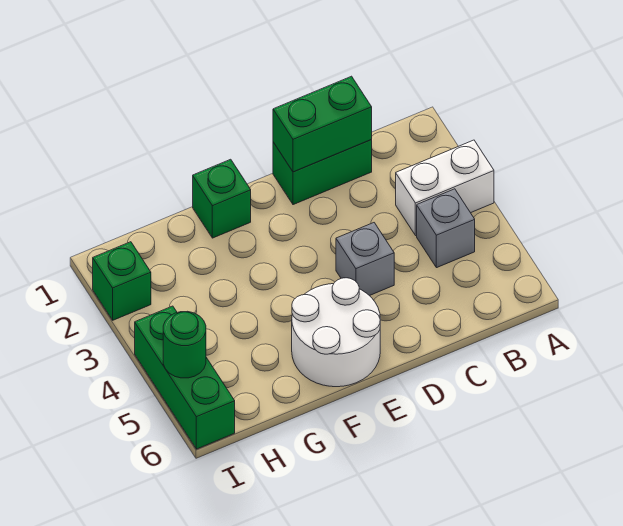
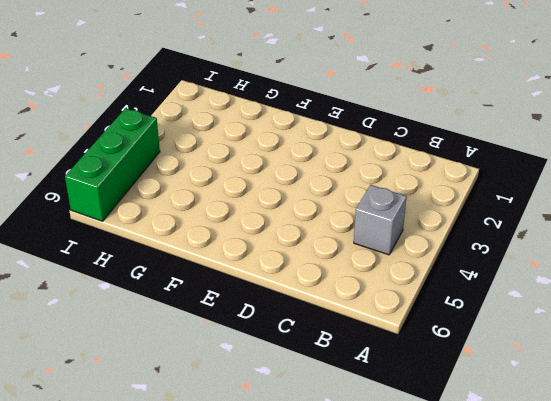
none -> white 1x2 brick [396,140,494,235]
none -> green 1x2 brick [273,140,372,205]

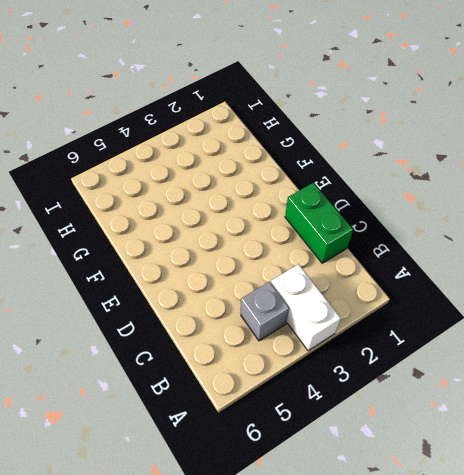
none -> grey 1x1 brick [336,223,394,296]
none -> white 2x2 round brick [292,278,380,387]

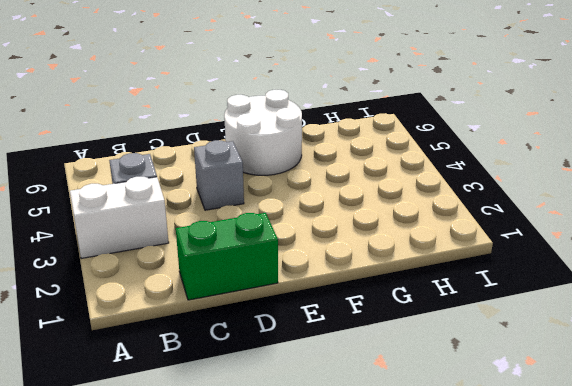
none -> green 1x1 brick [193,159,251,238]
none -> green 1x1 brick [93,242,151,320]

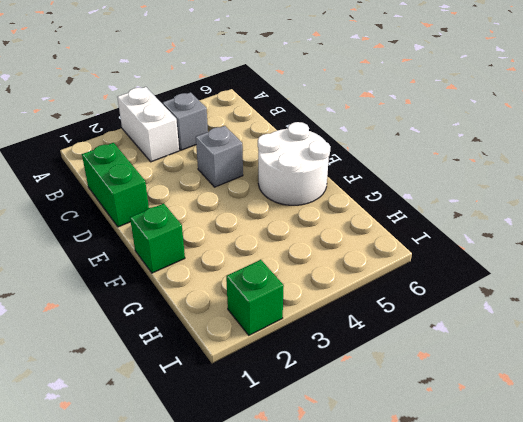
none -> green 1x3 brick [135,306,235,449]
none -> green 1x2 brick [273,76,372,172]

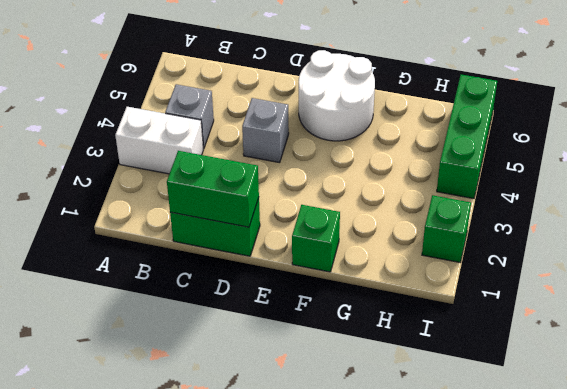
none -> green 1x1 round brick [163,311,206,378]

